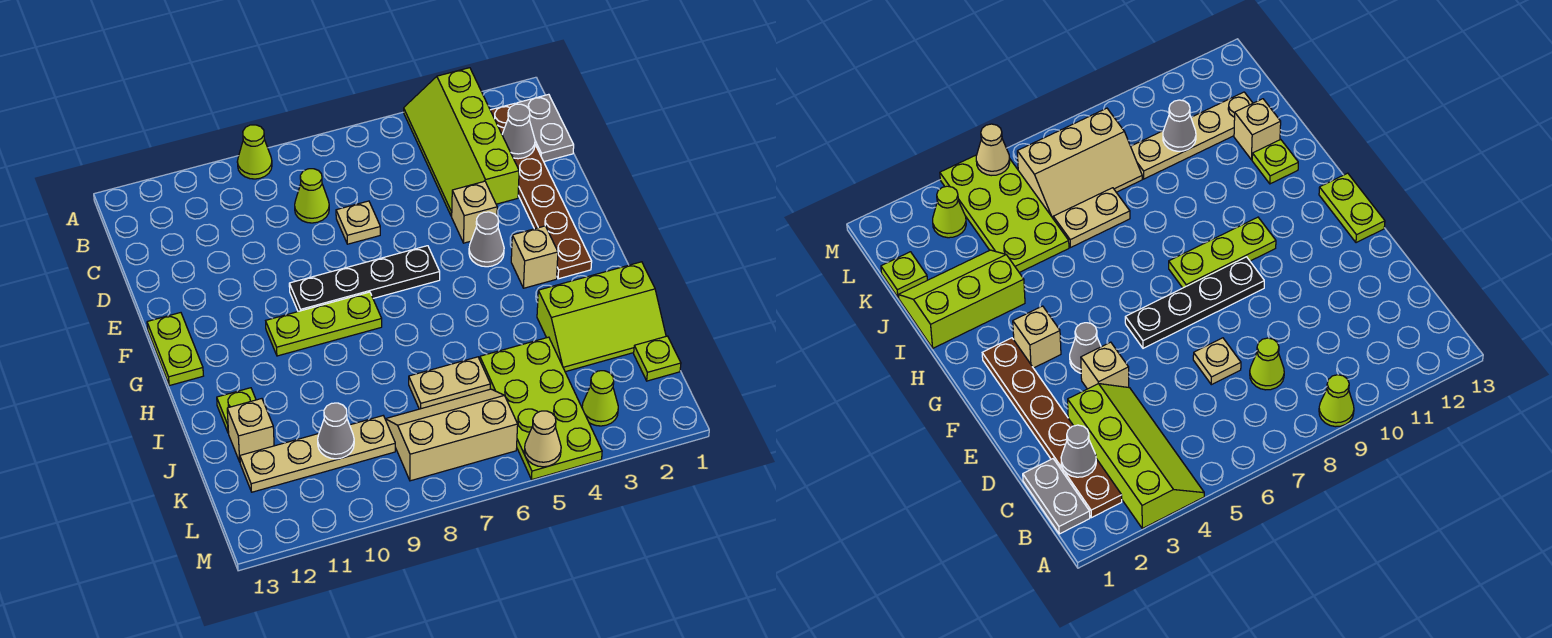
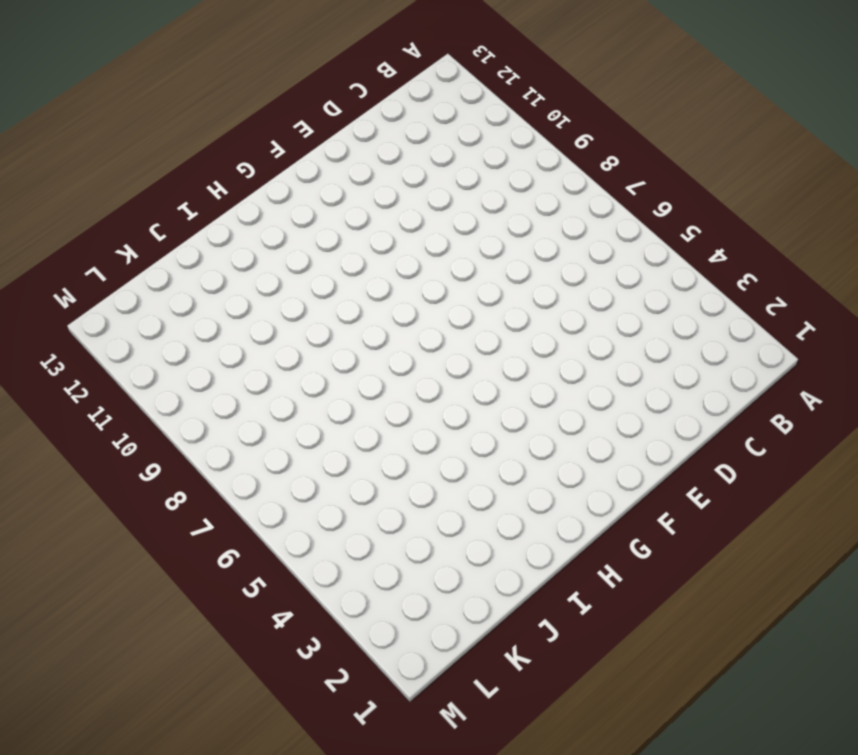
none -> lime 2x4 slope [404,68,519,216]
none -> lime 1x1 cone [237,125,272,179]
none -> grey 1x2 plate [517,94,574,162]

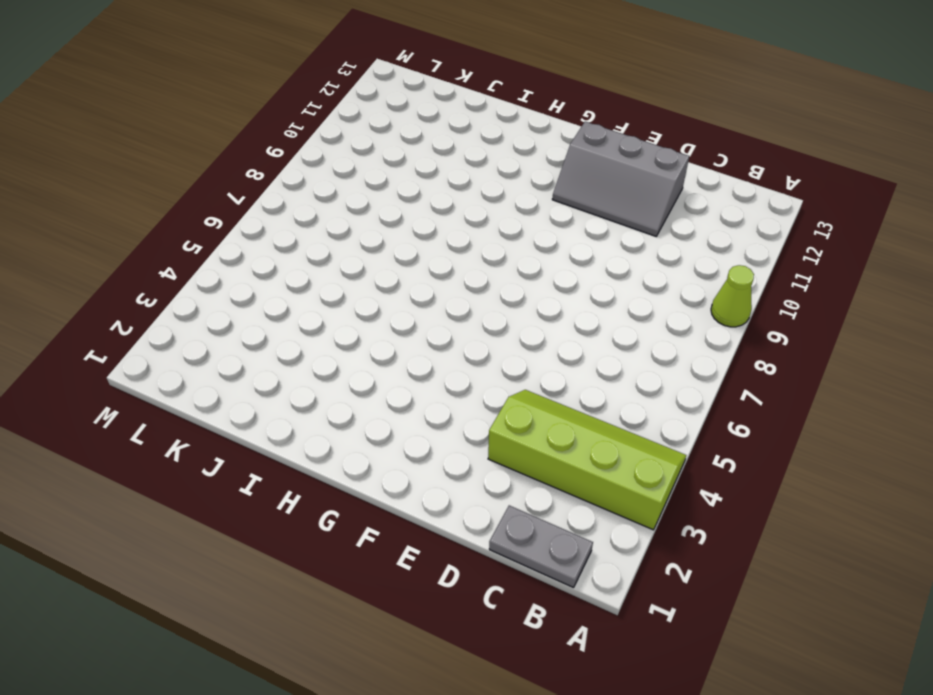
grey 2x3 slope [552,122,689,236] -> none
none -> brown 1x6 plate [490,103,592,279]
none -> lime 1x1 cone [295,169,329,223]
none -> tan 1x1 plate [336,201,380,244]

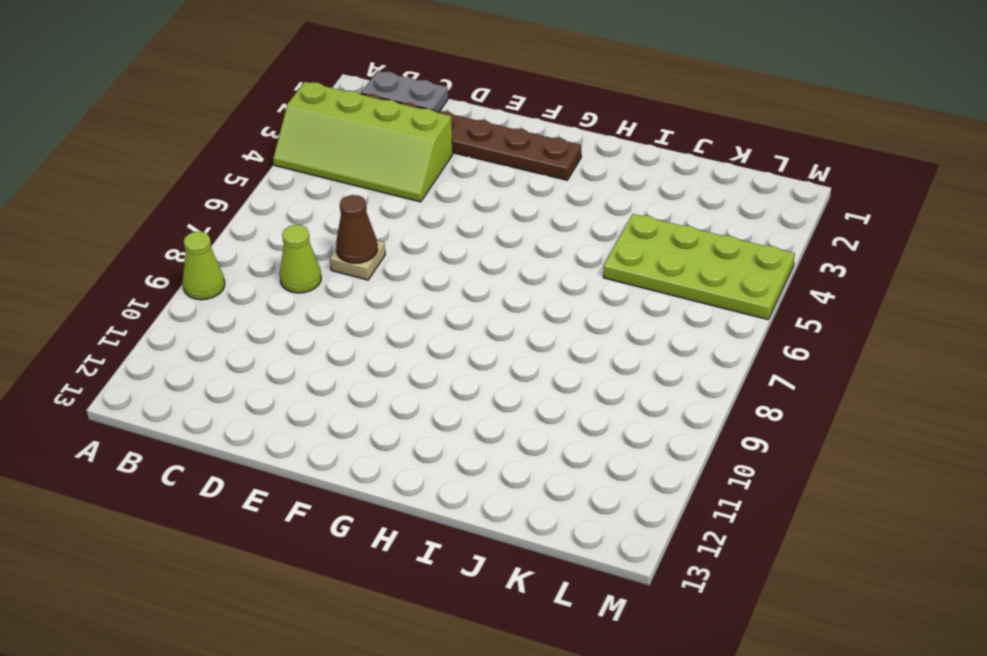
brown 1x1 cone [336,195,377,263] -> none
none -> tan 1x1 brick [452,181,497,243]
none -> grey 1x1 cone [469,212,504,267]
none -> black 1x4 plate [289,246,440,311]

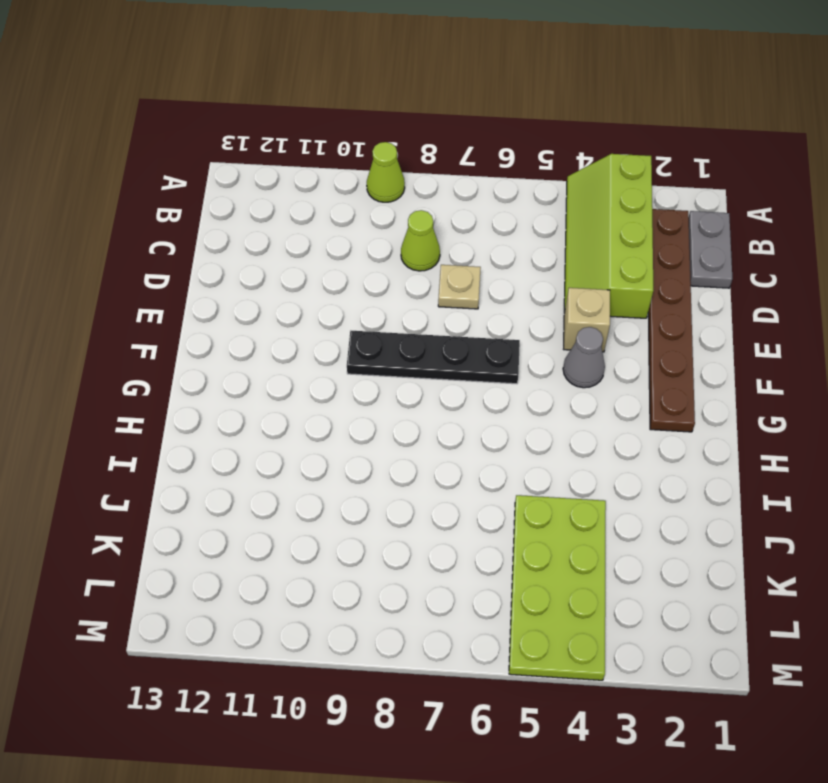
none -> lime 1x2 plate [147,313,203,386]
none -> tan 1x1 brick [511,226,558,288]
none -> lime 1x3 plate [266,292,382,356]

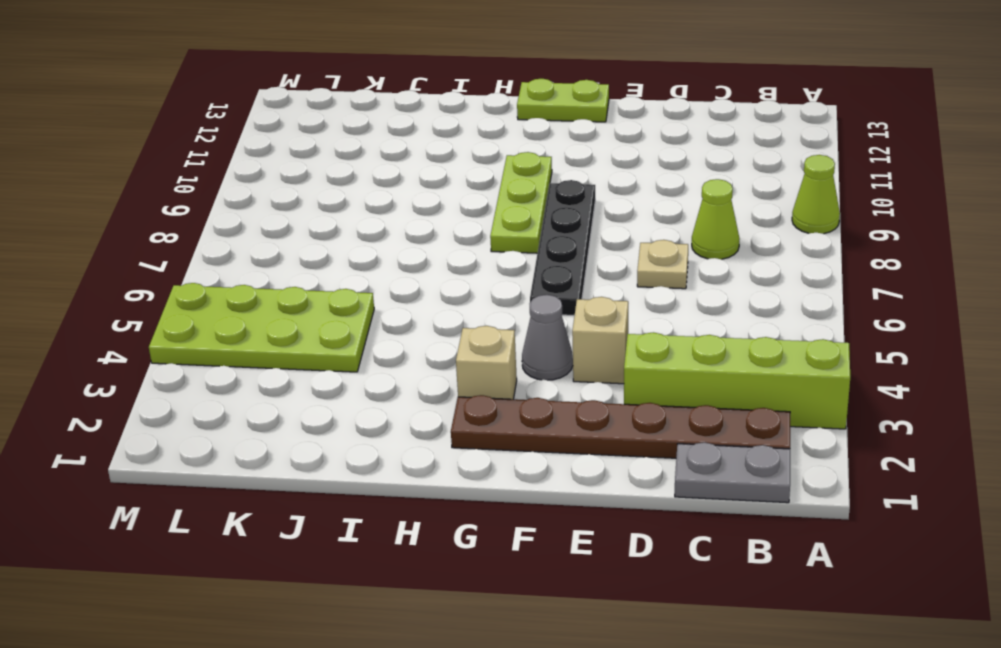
none -> lime 2x3 slope [537,262,666,372]
none -> lime 1x1 plate [217,388,256,433]
none -> tan 1x2 plate [409,357,490,409]

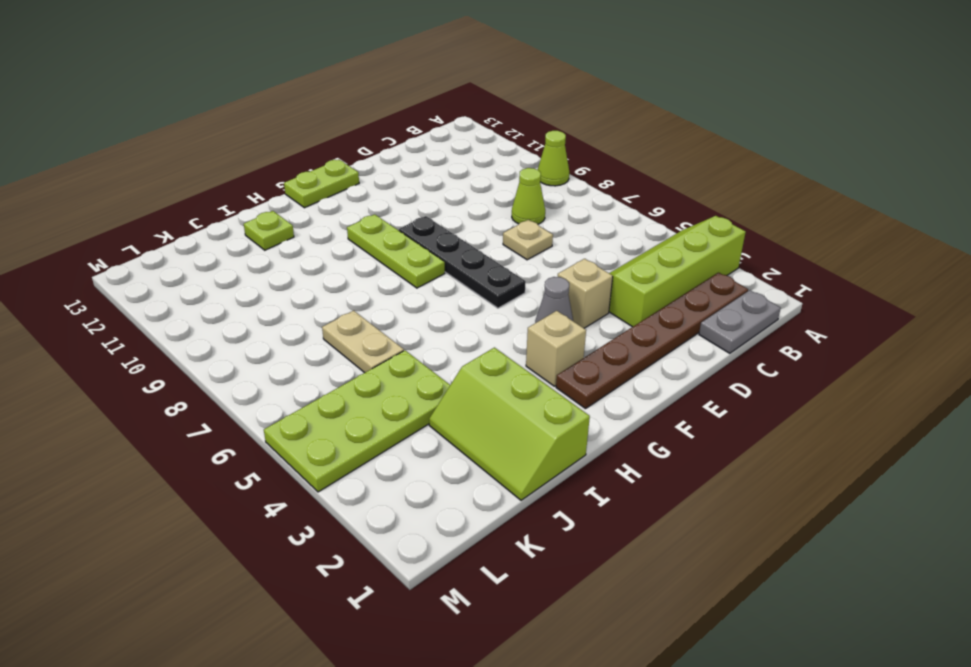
none -> tan 1x1 brick [227,399,274,462]
none -> lime 1x1 plate [634,336,681,381]
none -> tan 2x3 slope [385,389,518,481]

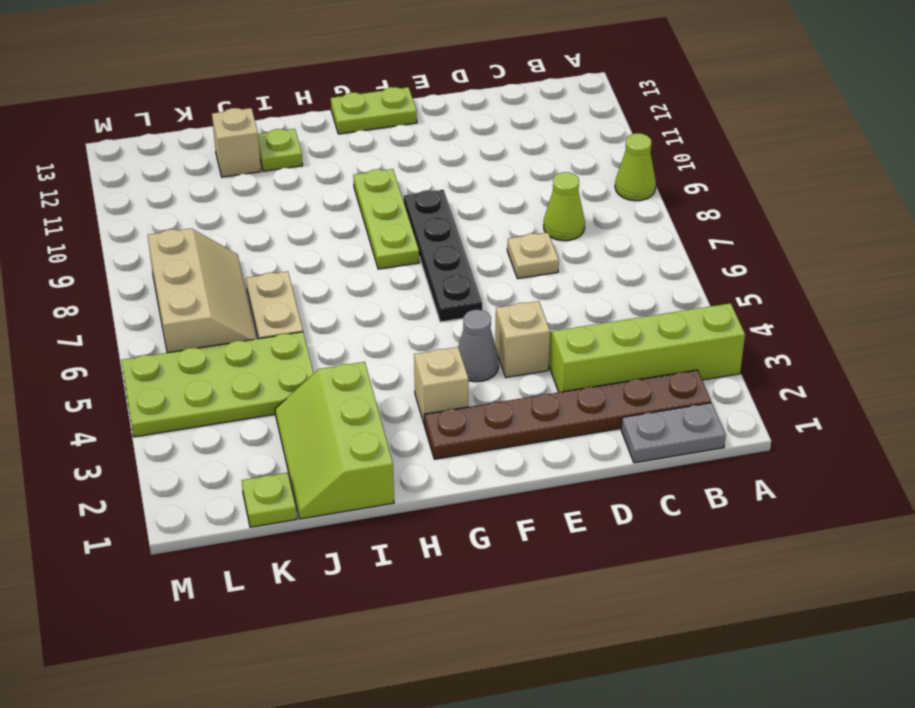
none -> tan 1x4 plate [240,416,395,492]
none -> lime 1x1 cone [582,371,618,426]
none -> grey 1x1 cone [502,104,535,159]

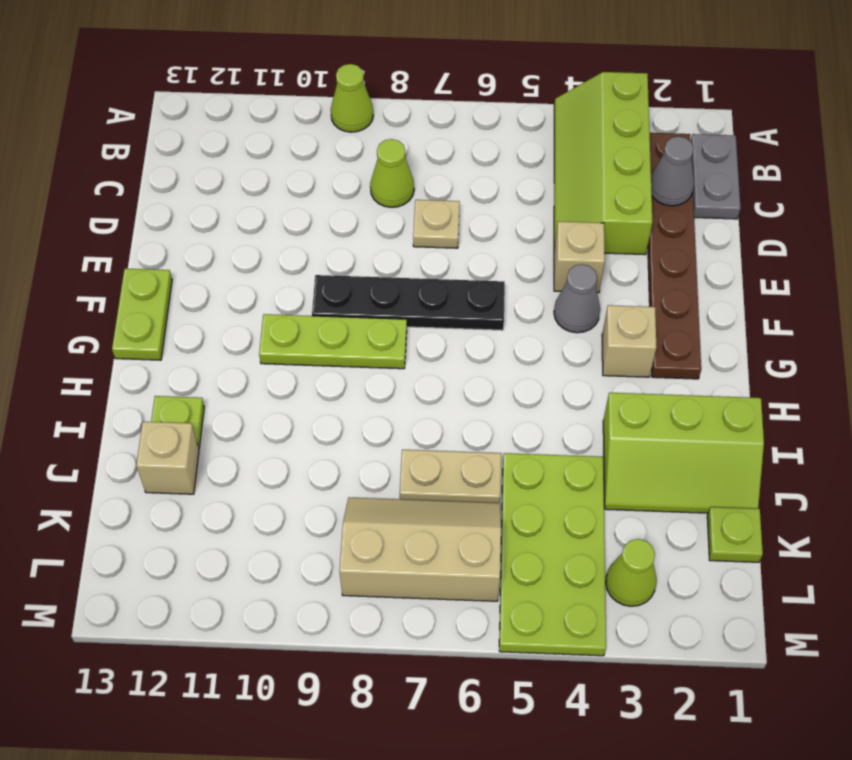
none -> tan 1x4 plate [240,416,395,492]
none -> grey 1x1 cone [318,403,354,459]
none -> tan 1x1 cone [524,411,561,467]

